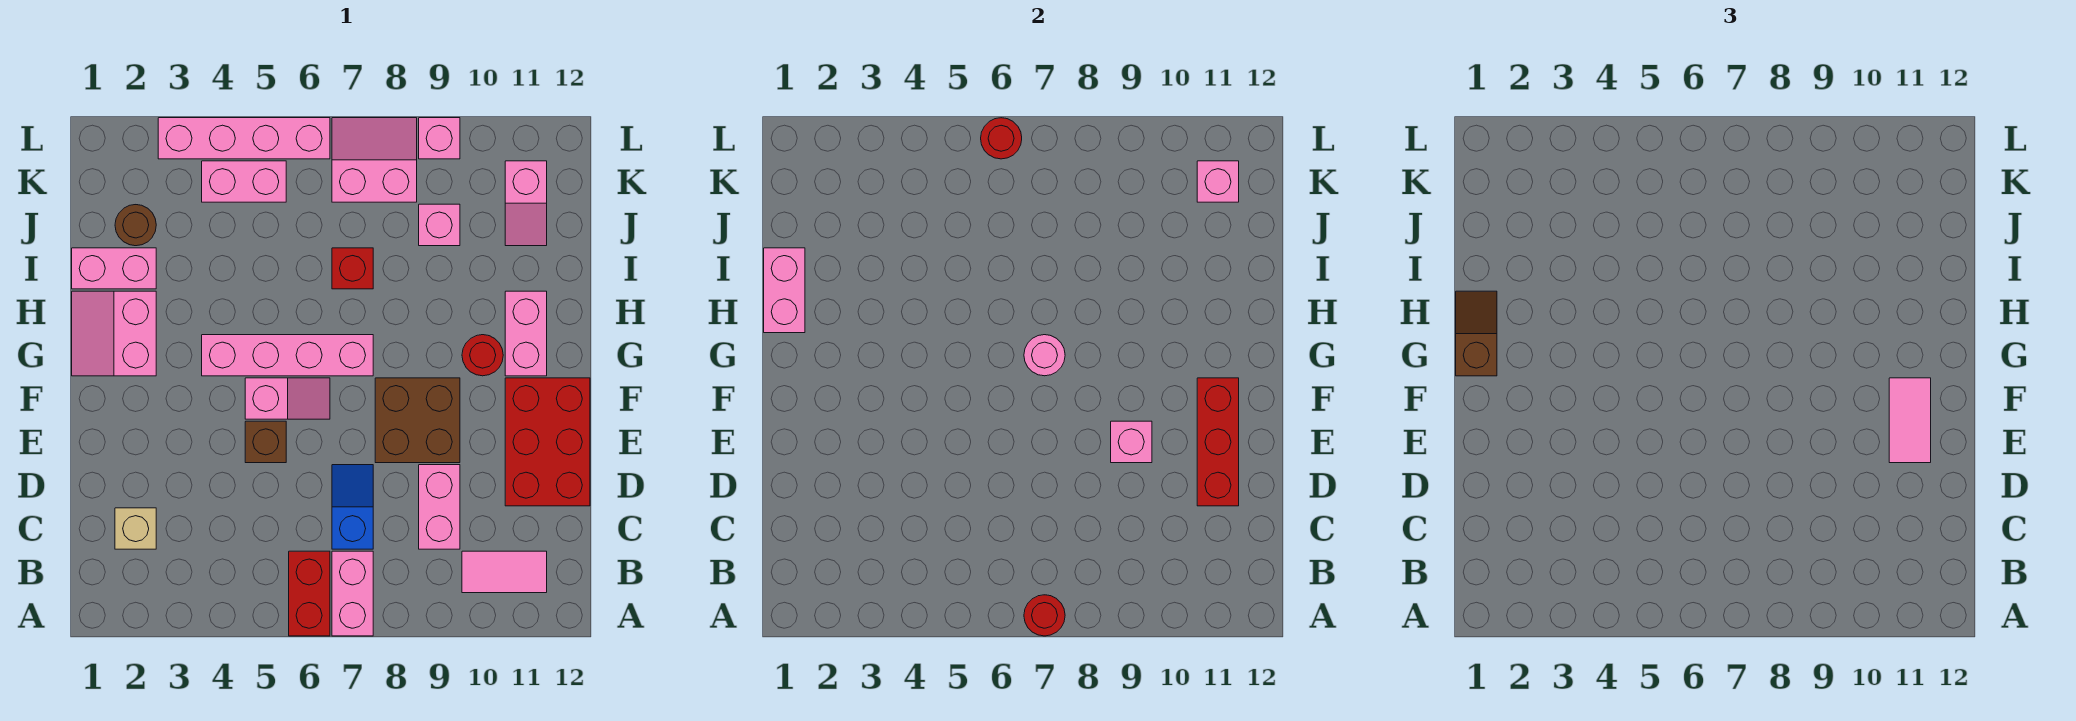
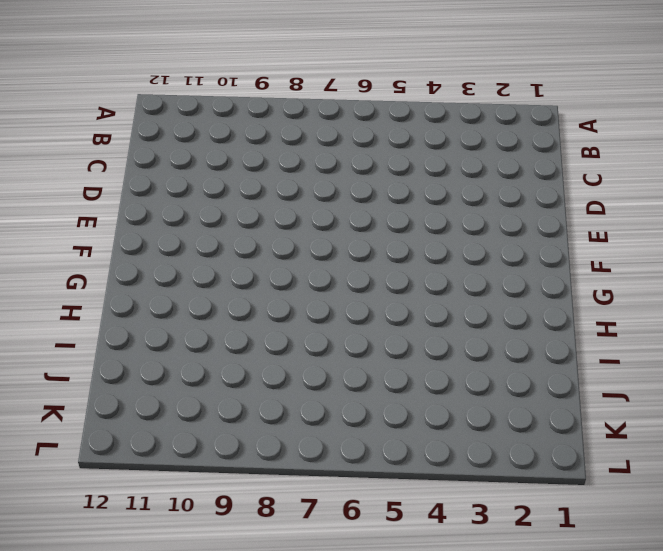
none -> red 1x2 brick [289,551,330,636]
none -> pink 1x2 brick [332,551,373,636]
none -> pink 1x2 tile [462,551,547,593]
none -> tan 1x1 brick [115,508,156,549]

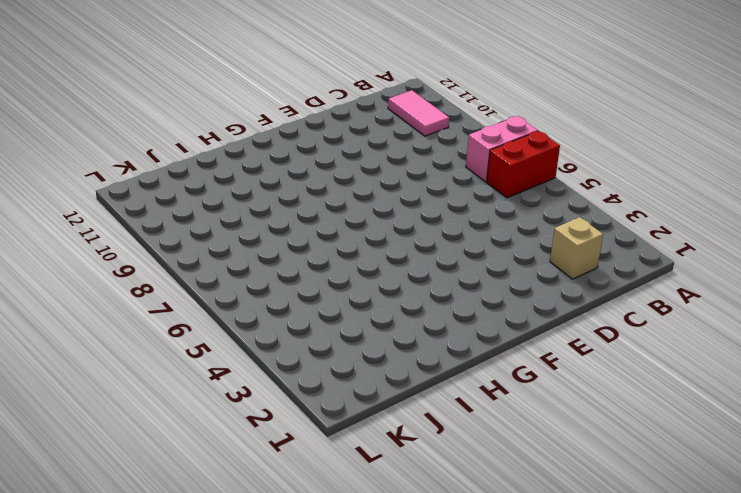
none -> blue 1x2 slope [332,465,373,549]
none -> pink 1x2 brick [419,465,460,549]
none -> red 2x3 brick [505,378,590,506]
none -> brown 1x1 brick [245,421,286,463]

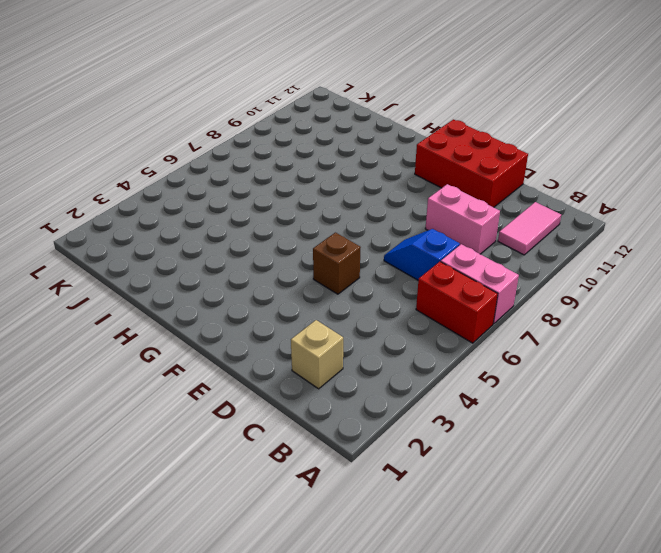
none -> brown 2x2 brick [375,378,460,463]
none -> pink 1x2 slope [245,378,330,419]
none -> pink 2x2 slope [72,291,156,376]
none -> pink 1x4 brick [202,335,373,376]

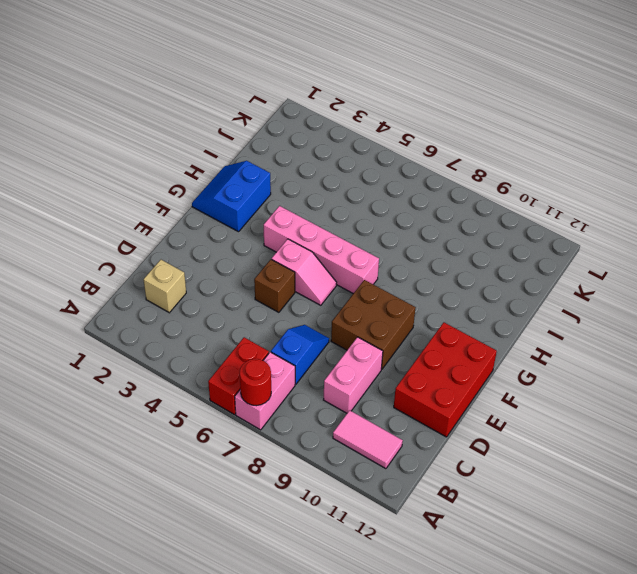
blue 2x2 slope [192,161,271,232] -> pink 2x2 slope [72,291,156,376]
none -> red 1x1 round brick [462,335,503,376]
none -> pink 1x2 brick [505,291,547,376]
none -> pink 1x2 brick [72,248,156,289]
none -> red 1x1 brick [332,248,373,289]

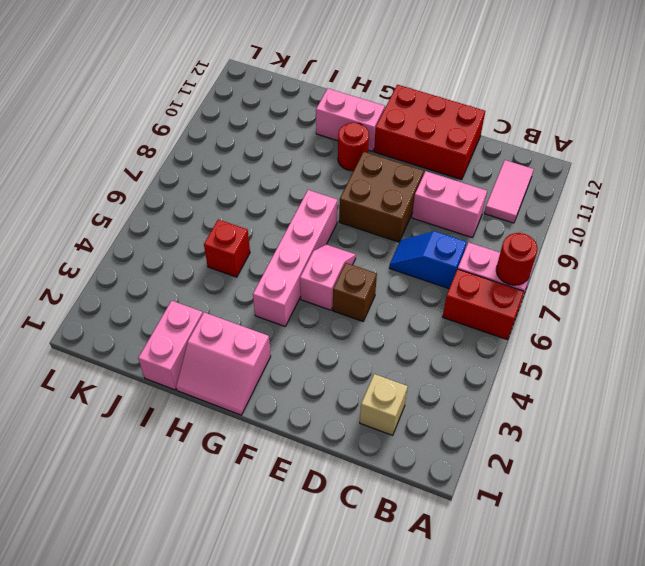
red 1x1 brick [204,220,250,277] -> red 1x1 brick moved to [332,248,373,289]
none -> brown 1x1 round brick [115,205,156,246]
none -> pink 1x1 brick [419,204,460,246]
none -> pink 1x2 slope [505,161,547,246]
none -> pink 1x2 brick [202,161,286,202]

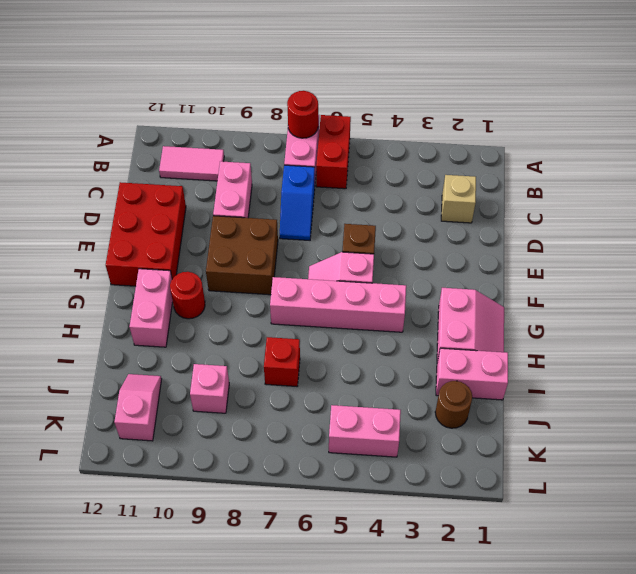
none -> pink 2x2 slope [332,118,417,202]
none -> pink 1x4 brick [158,118,330,159]
none -> pink 1x1 brick [419,118,460,159]
none -> red 1x3 brick [1197,378,1239,506]

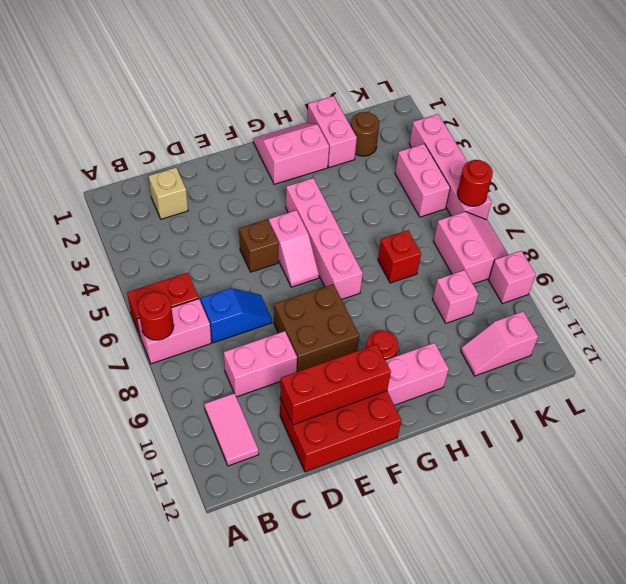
none -> pink 1x1 brick [1111,421,1152,463]
none -> pink 1x1 round brick [1024,335,1065,376]
none -> pink 1x2 brick [764,248,805,333]
none -> pink 1x1 brick [1197,161,1239,202]

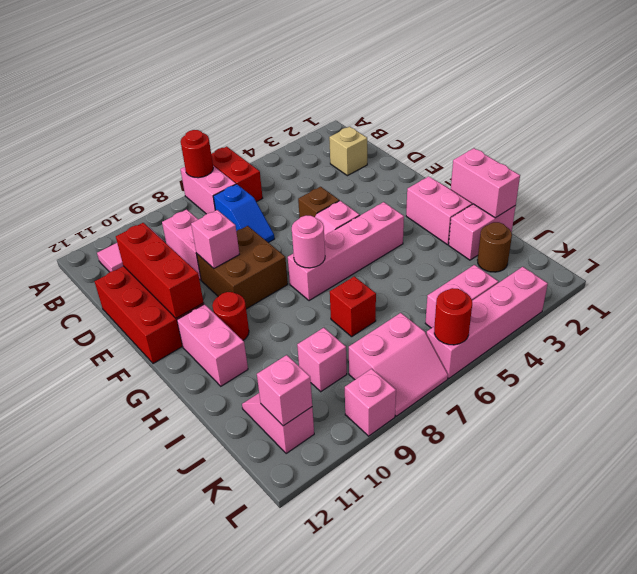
none -> pink 1x2 tile [1889,378,1931,463]
none -> brown 1x2 slope [1456,291,1497,376]

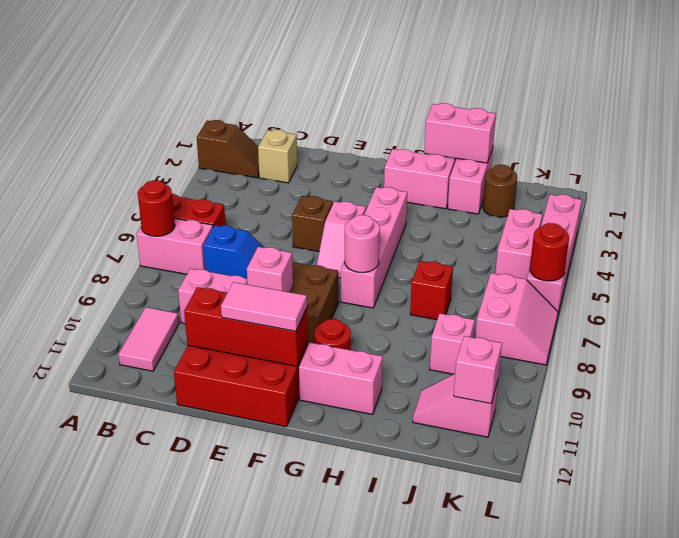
brown 1x2 slope [197,120,259,178] -> brown 1x2 slope moved to [1456,291,1497,376]
none -> pink 1x1 brick [419,118,460,159]

